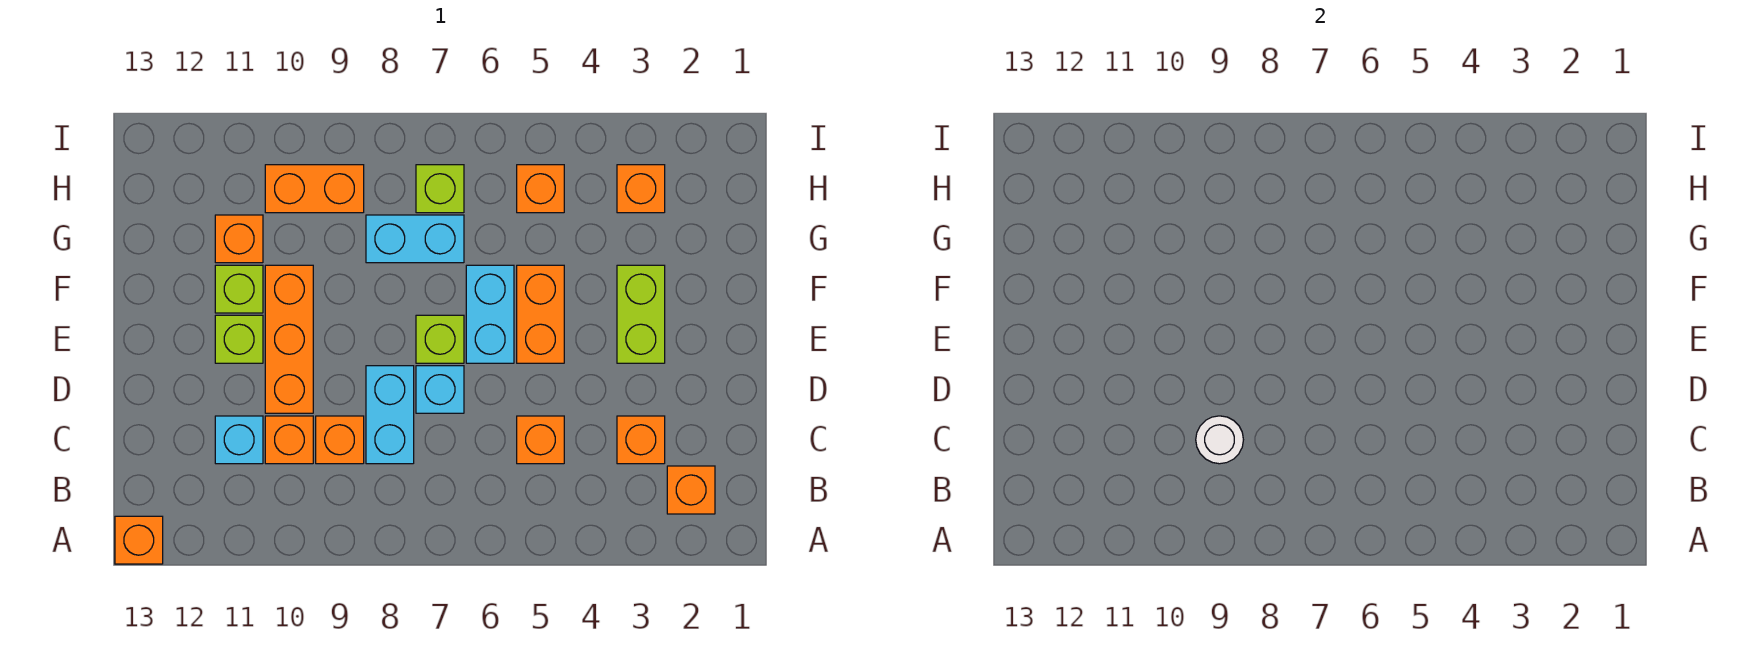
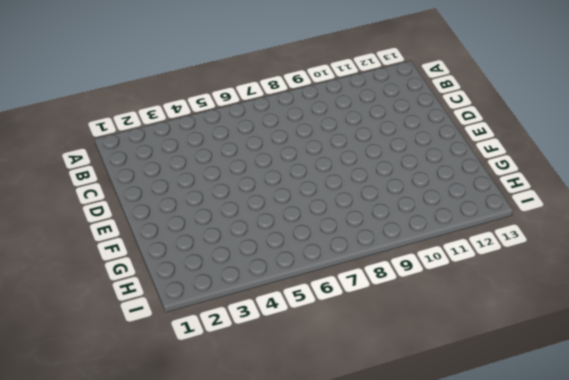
none -> orange 1x1 brick [115,516,163,564]
none -> orange 1x1 brick [667,466,715,514]
none -> orange 1x1 brick [617,416,665,464]

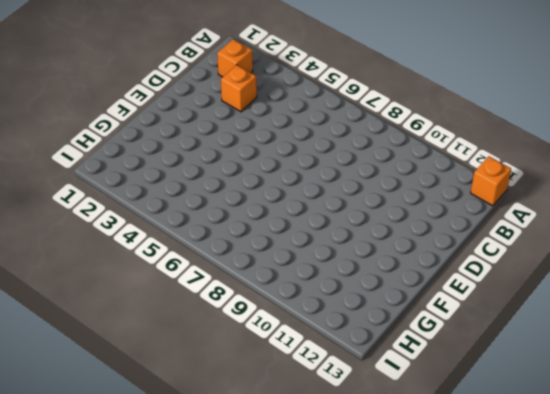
none -> orange 1x1 brick [517,416,564,464]
none -> cyan 1x2 brick [366,366,414,464]
none -> orange 1x1 brick [316,416,364,464]

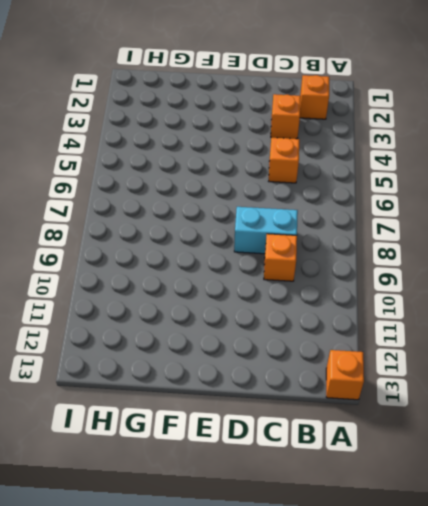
none -> orange 1x1 brick [265,416,313,464]
none -> cyan 1x1 brick [215,416,263,464]
none -> cyan 1x1 brick [416,366,464,413]

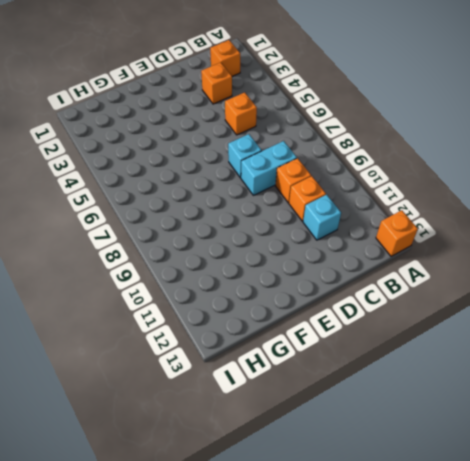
none -> orange 1x3 brick [265,265,313,413]
none -> lime 1x2 brick [617,265,665,363]
none -> orange 1x2 brick [517,265,564,363]

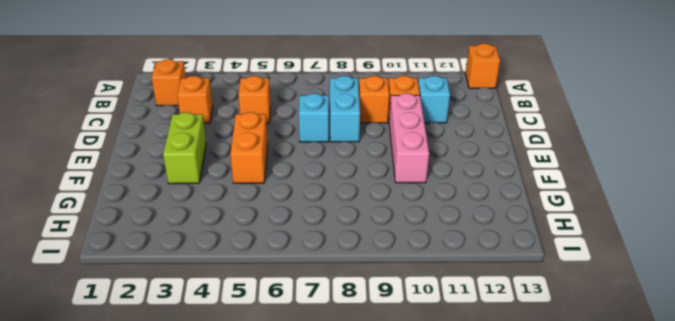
pink 1x3 brick [389,93,429,183] -> orange 1x3 brick [265,265,313,413]
none -> cyan 1x2 brick [466,265,514,363]
none -> lime 1x1 brick [416,315,464,363]
none -> lime 1x1 brick [215,315,263,363]

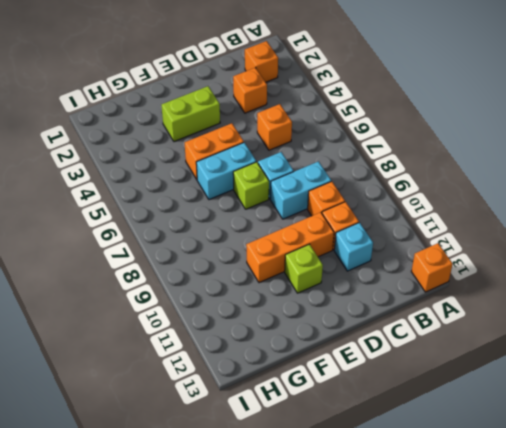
none -> lime 1x1 brick [215,265,263,313]
none -> cyan 1x2 brick [366,215,464,263]
none -> orange 1x1 brick [215,215,263,263]

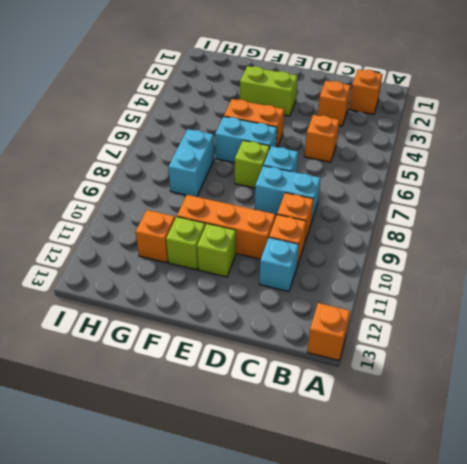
none -> orange 1x1 brick [617,165,665,213]
none -> orange 1x1 brick [517,165,564,213]
none -> lime 1x1 brick [416,165,464,213]

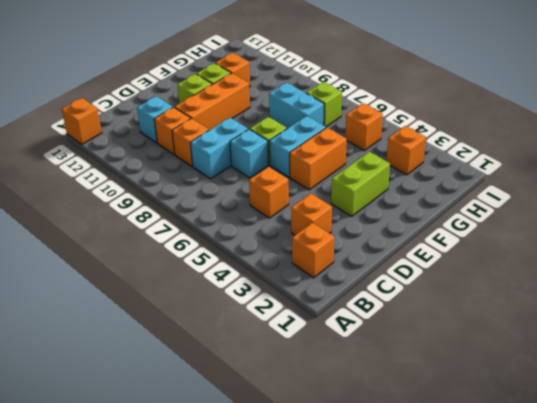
none -> orange 1x2 brick [265,165,364,213]
none -> white 1x1 round brick [1196,416,1243,464]

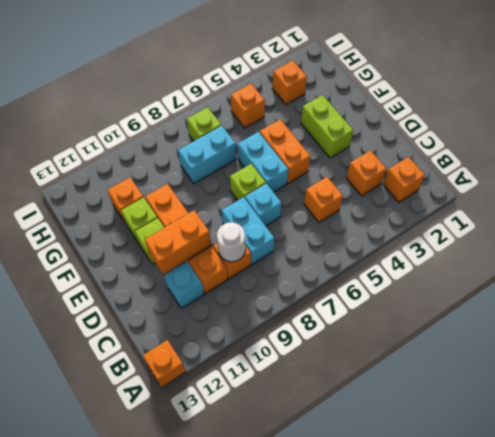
orange 1x2 brick [145,210,211,274] -> orange 1x2 brick moved to [265,165,364,213]

